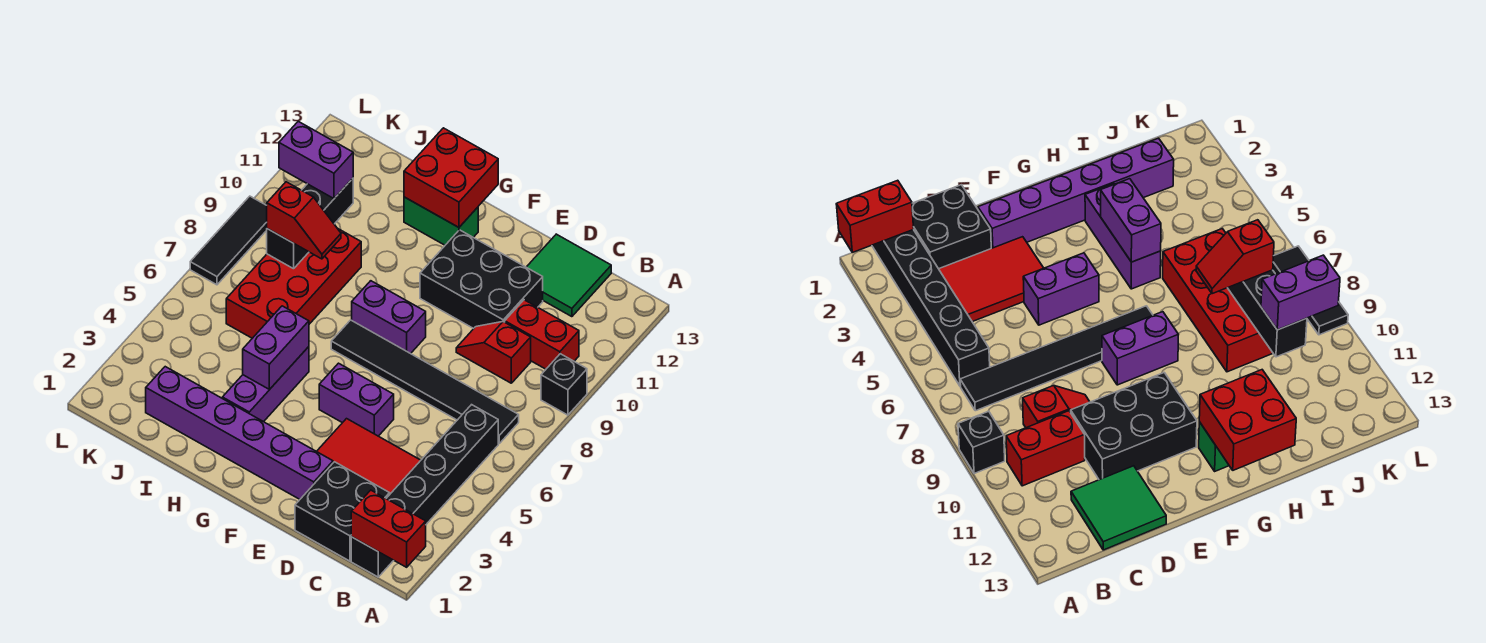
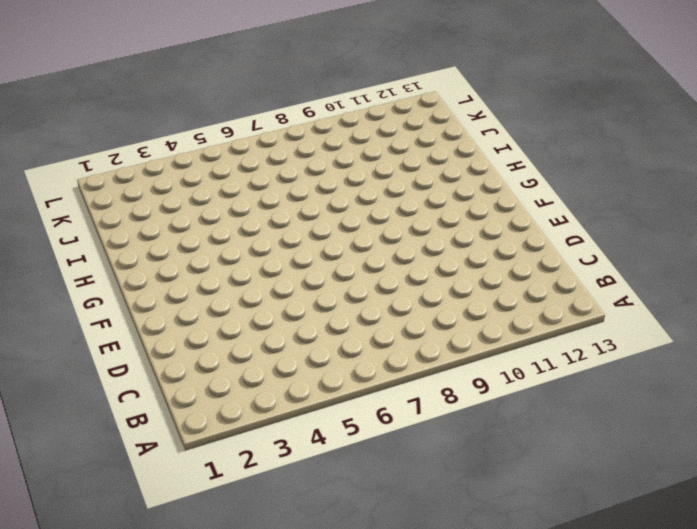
none -> black 1x1 brick [541,354,587,415]
none -> black 1x6 brick [351,405,498,577]
none -> black 1x6 tile [331,320,519,443]

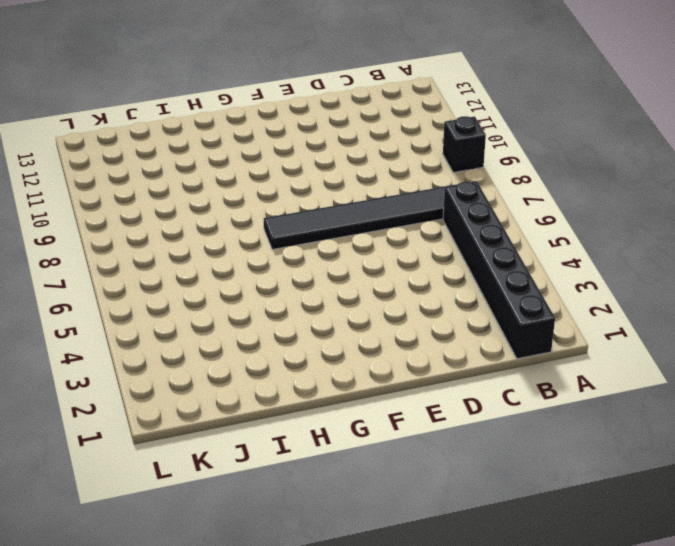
none -> red 1x2 brick [505,300,579,369]
none -> black 2x2 brick [295,462,390,561]
none -> red 2x3 tile [317,419,421,494]

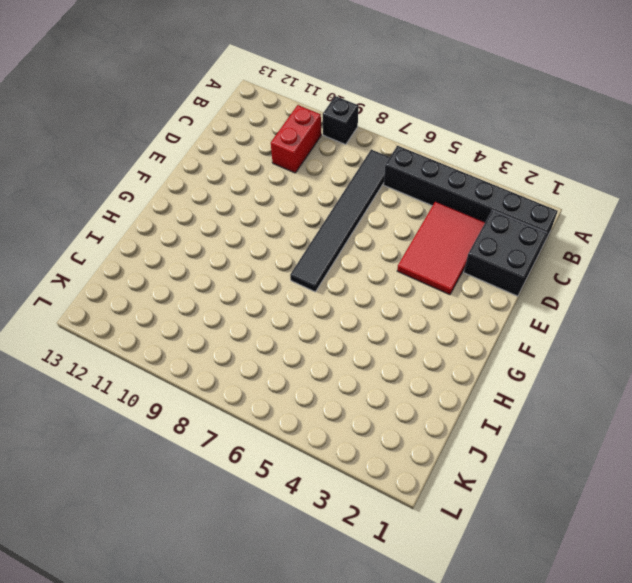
none -> red 1x2 slope [456,322,531,383]
none -> green 2x2 tile [527,234,611,317]
none -> black 2x3 brick [420,230,543,329]

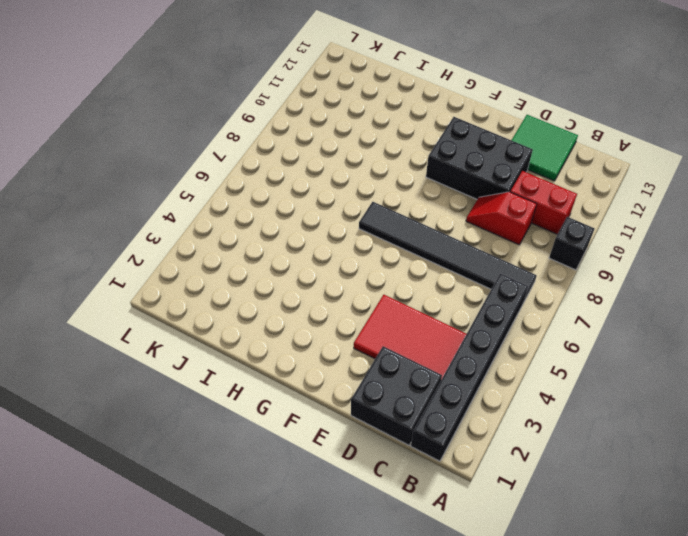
none -> purple 1x6 brick [146,367,333,499]
none -> purple 1x2 brick [319,363,394,436]
none -> purple 1x2 brick [352,281,426,354]

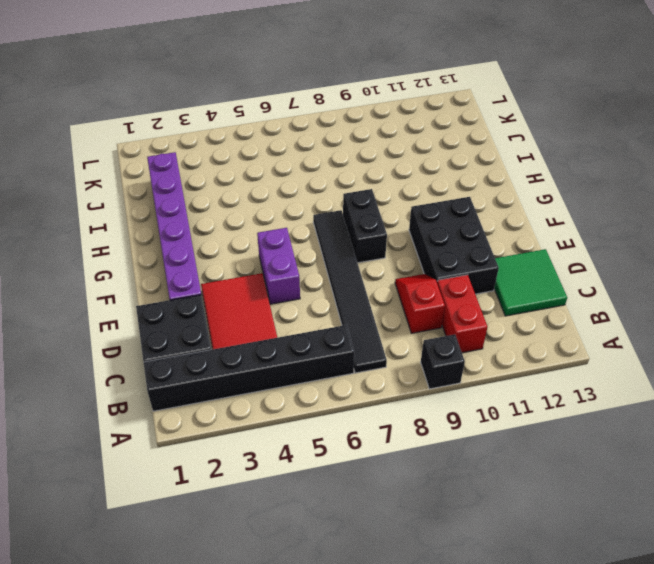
black 1x2 brick [343,189,387,263] -> purple 1x2 brick [352,281,426,354]
none -> green 1x2 brick [404,197,478,245]
none -> purple 1x3 brick [222,347,309,422]
none -> red 2x4 brick [226,229,361,338]

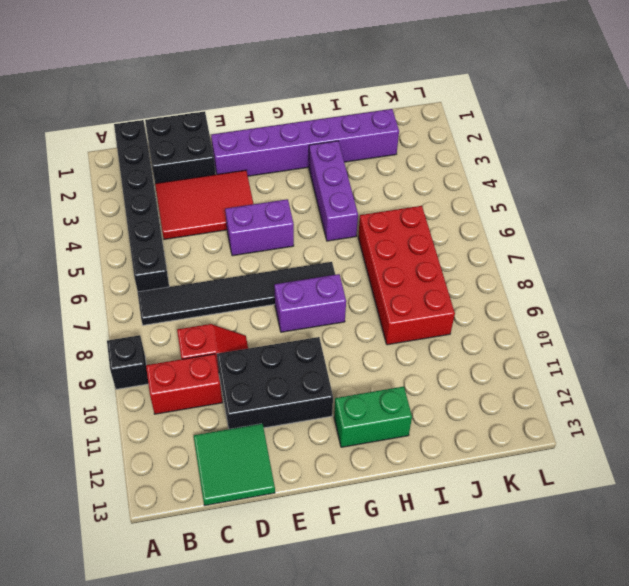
none -> black 1x3 tile [190,196,267,285]
none -> red 1x2 brick [351,490,426,567]
none -> red 2x2 brick [404,128,498,227]

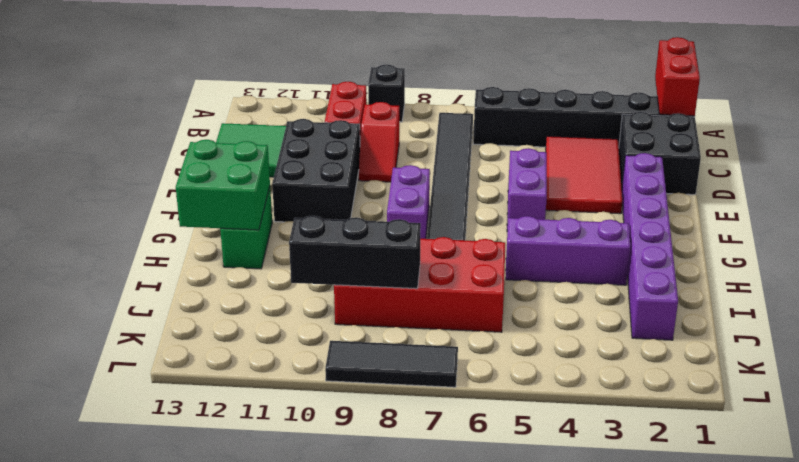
green 2x2 brick [176,140,270,230] -> red 2x2 brick [404,128,498,227]
none -> purple 1x2 brick [243,306,309,389]
none -> red 1x2 slope [267,182,341,259]
none -> purple 1x2 brick [279,121,353,199]

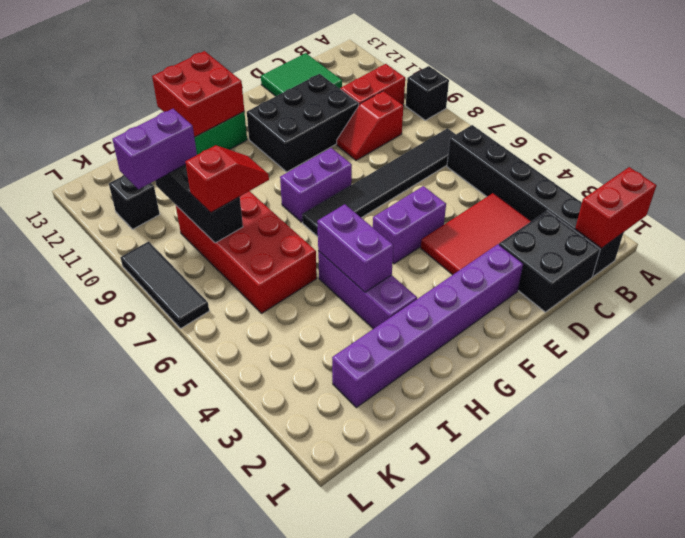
black 1x1 brick [109,175,160,229] -> none

